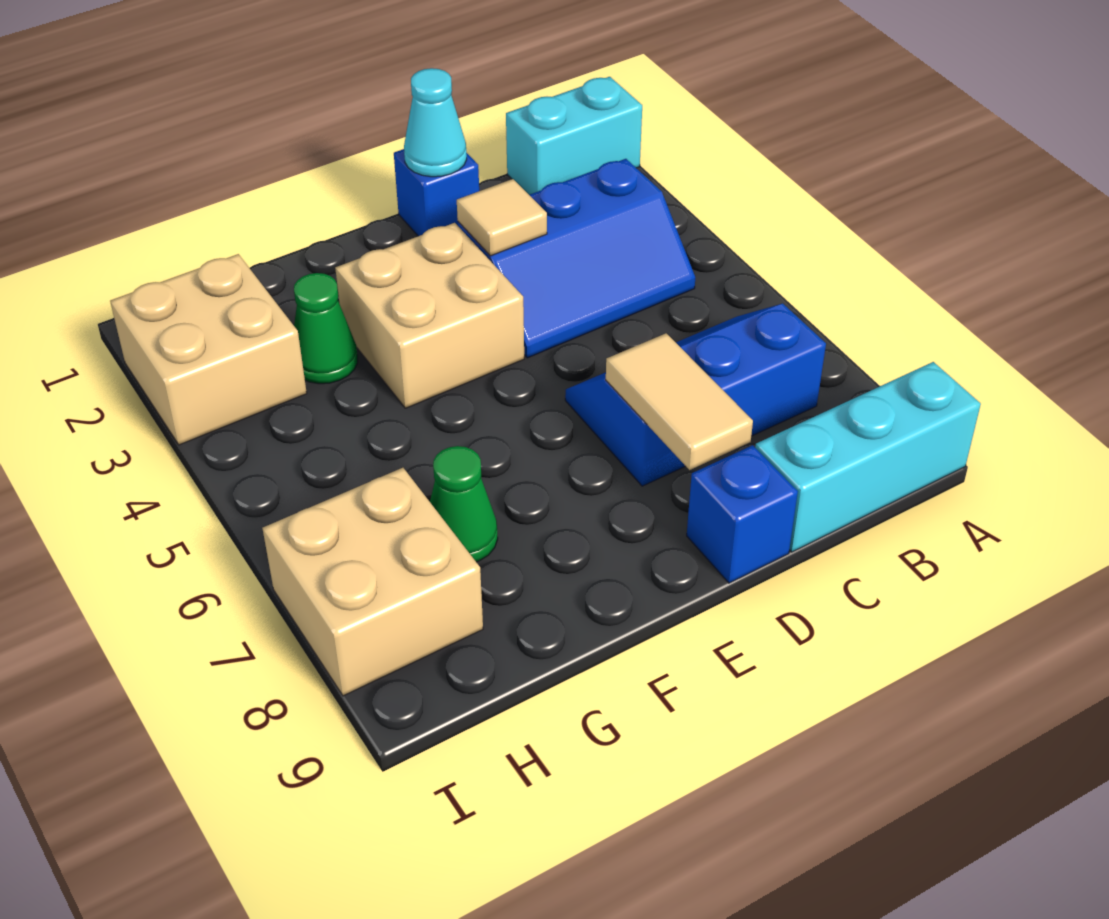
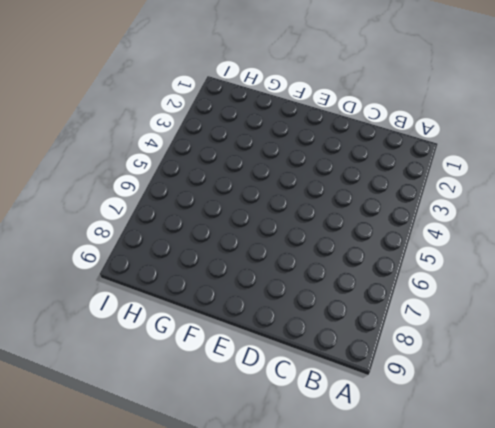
none -> cyan 1x2 brick [506,77,642,195]
none -> cyan 1x3 brick [755,362,981,552]
none -> blue 2x3 slope [458,159,695,358]

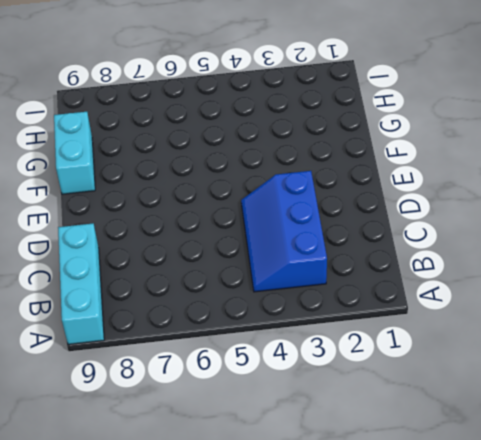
cyan 1x2 brick [54,112,95,194] -> cyan 1x2 brick moved to [506,77,642,195]
none -> blue 2x3 slope [565,304,826,486]
none -> blue 1x1 brick [394,149,479,236]
none -> blue 1x1 brick [687,445,798,583]

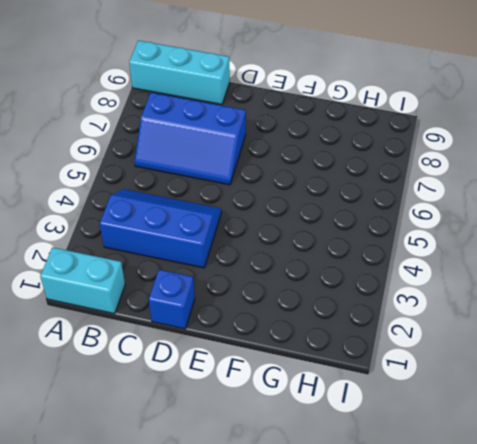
none -> blue 1x1 brick [687,445,798,583]
none -> tan 2x2 brick [335,223,524,408]
none -> green 1x1 cone [294,273,358,384]

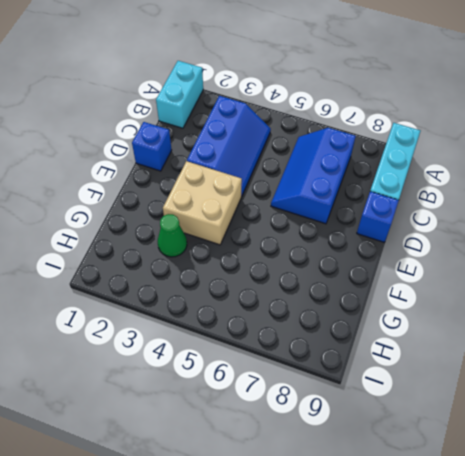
none -> green 1x1 cone [430,446,498,562]
none -> tan 2x2 brick [110,254,307,445]
none -> tan 2x2 brick [262,468,483,696]

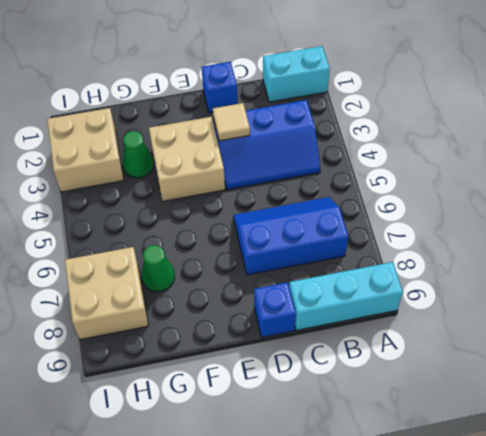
none -> cyan 1x1 cone [404,68,467,177]
none -> tan 1x2 tile [606,333,753,470]

